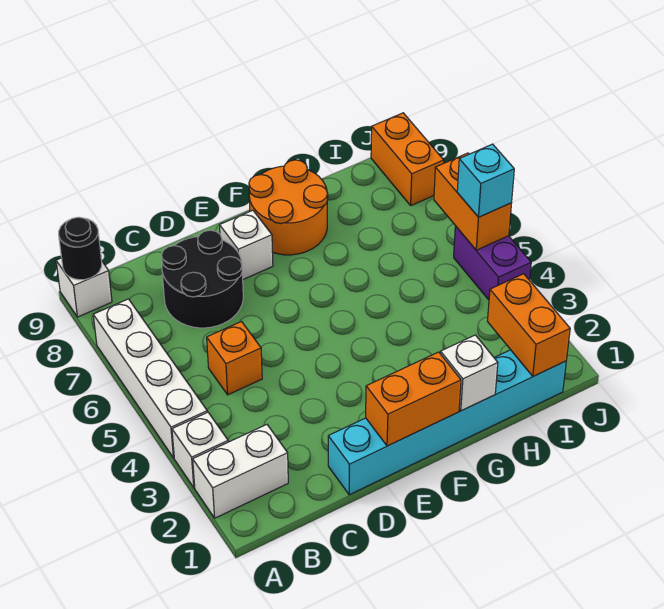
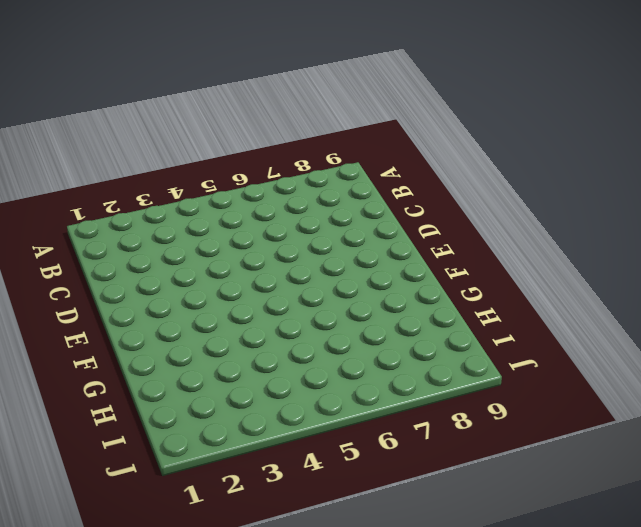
none -> white 1x2 brick [193,425,288,518]
none -> white 1x1 brick [172,412,228,488]
none -> white 1x4 brick [93,299,207,458]

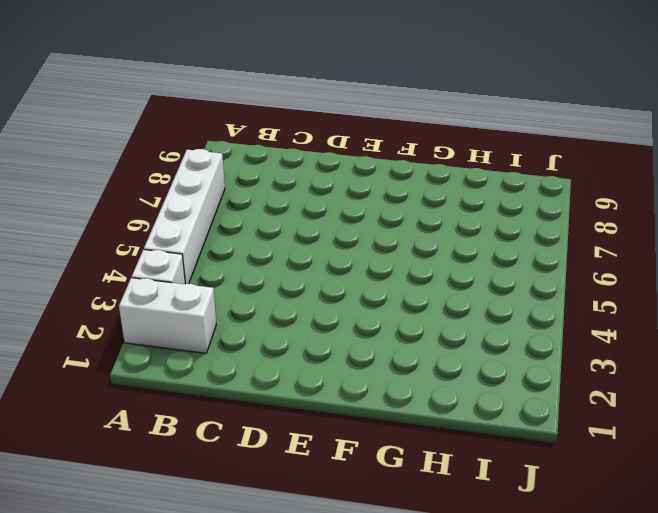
none -> white 1x1 brick [56,258,112,317]
none -> orange 1x1 brick [207,322,262,395]
none -> black 2x2 round brick [161,230,243,328]

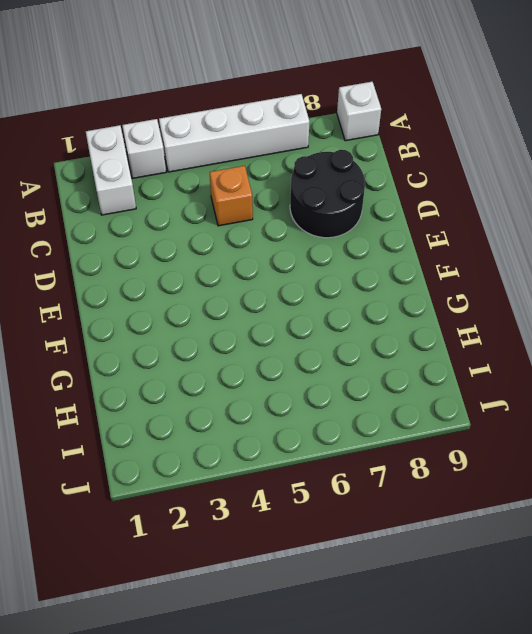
none -> cyan 1x6 brick [328,350,566,495]
none -> white 1x1 brick [220,210,273,279]
none -> orange 2x2 round brick [249,160,328,255]

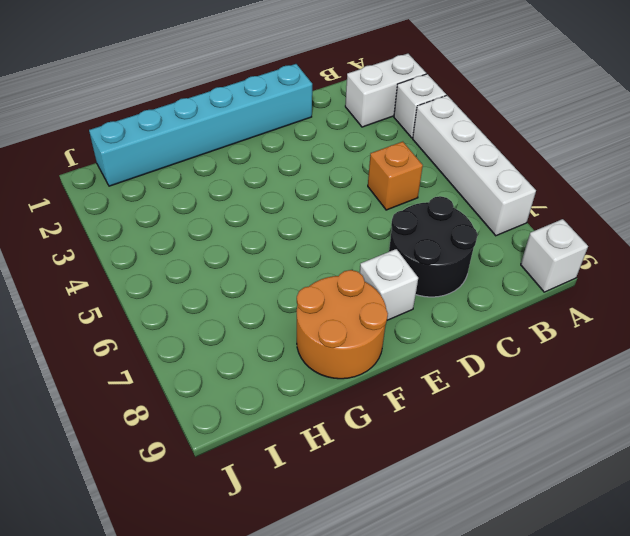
none -> purple 1x2 brick [454,226,531,300]
none -> orange 1x2 brick [371,113,444,206]
none -> black 1x1 round brick [59,217,102,280]

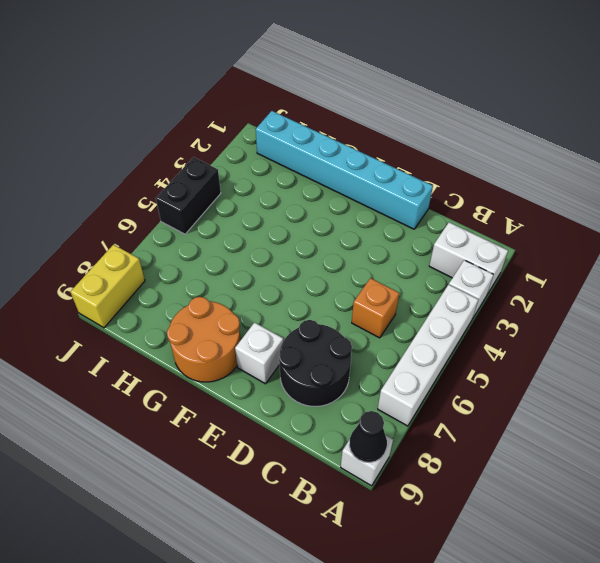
black 1x1 cone [349,411,387,462] -> black 1x1 round brick [59,217,102,280]
black 1x2 brick [156,157,221,234] -> purple 1x2 brick [454,226,531,300]
yellow 1x2 brick [70,245,145,328] -> orange 1x2 brick [371,113,444,206]
none -> orange 1x2 brick [366,352,461,446]
none -> white 1x1 brick [440,335,498,411]
none -> orange 1x2 brick [487,274,570,376]

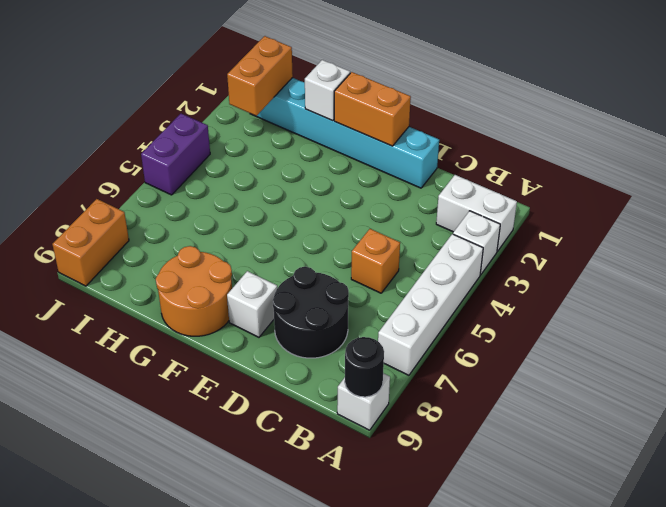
none -> orange 1x2 brick [434,153,512,250]
none -> cyan 1x1 brick [457,144,514,217]

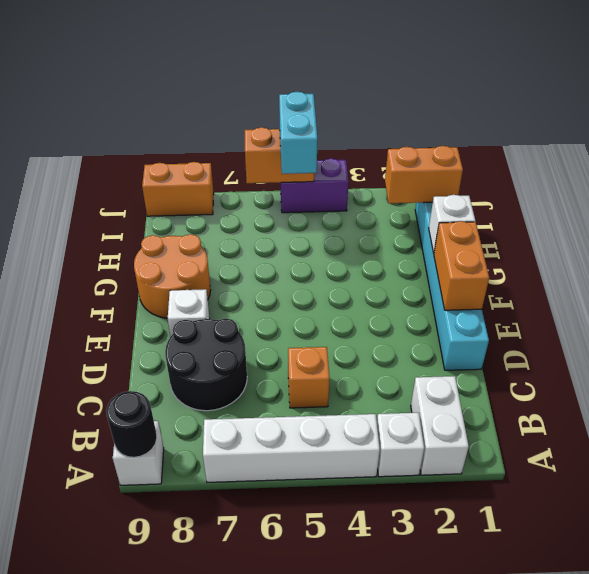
cyan 1x2 brick [279,92,318,174] -> cyan 1x1 brick [457,144,514,217]

